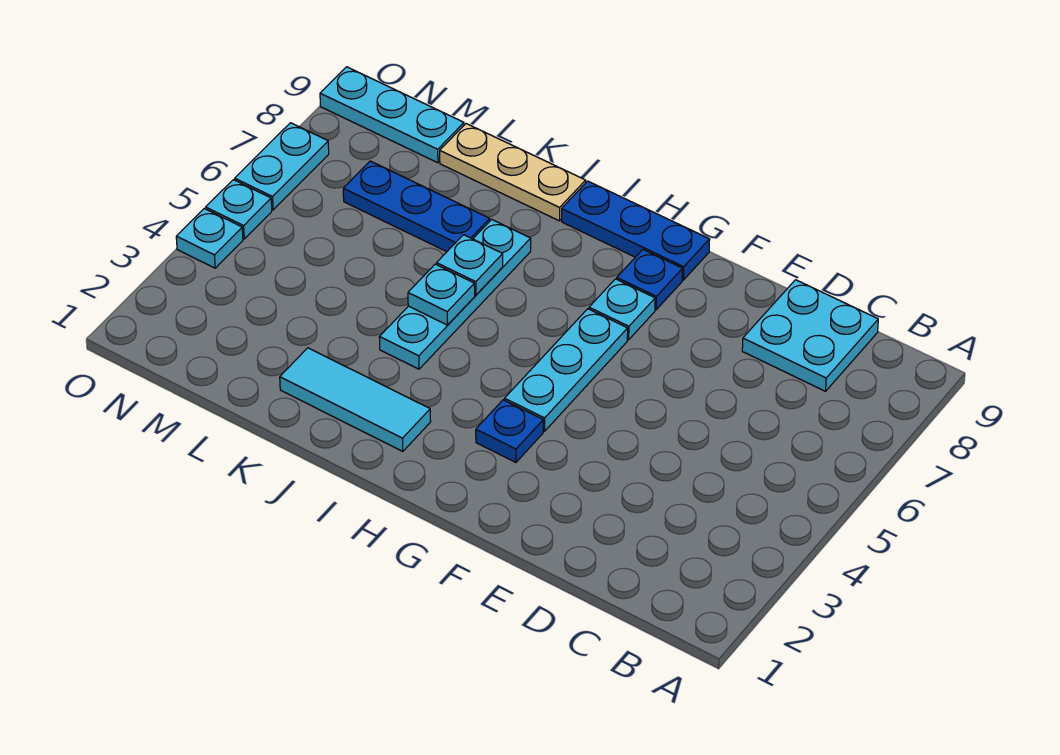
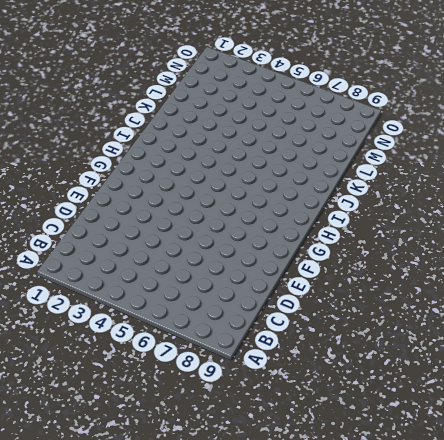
none -> cyan 2x2 plate [742,280,878,391]
none -> blue 1x1 plate [476,400,543,462]
none -> cyan 1x3 plate [504,309,628,431]

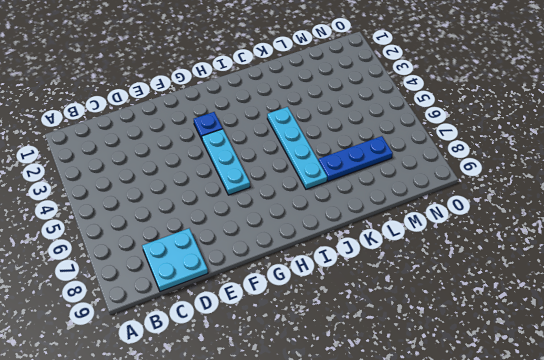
none -> cyan 1x1 plate [589,279,655,340]
none -> blue 1x1 plate [617,250,682,310]
none -> blue 1x3 plate [562,181,710,280]

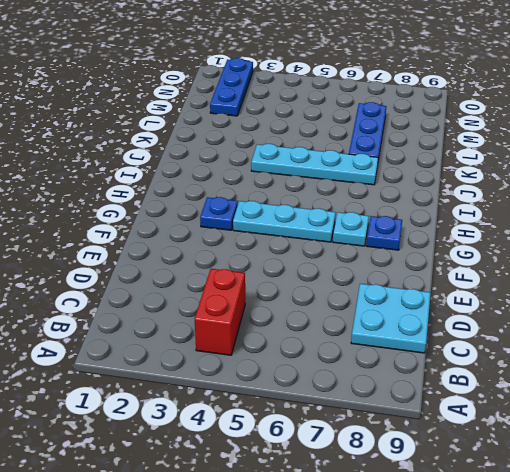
red 1x2 brick [195,269,245,355] -> none
blue 1x3 plate [210,58,253,116] -> blue 1x3 plate moved to [562,181,710,280]
none -> cyan 1x3 tile [280,348,431,452]
none -> tan 1x3 plate [440,124,586,221]
none -> cyan 1x3 plate [320,67,464,163]

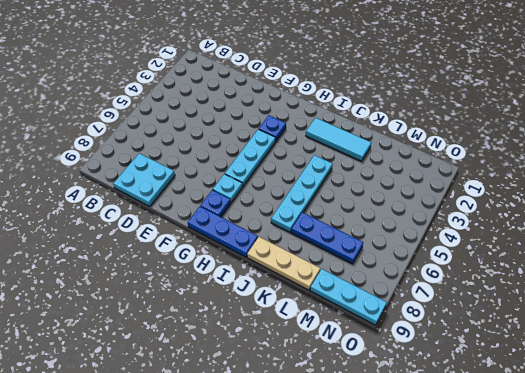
none -> cyan 1x1 plate [176,209,243,268]
none -> cyan 1x1 plate [206,180,272,239]
none -> cyan 1x2 plate [235,123,329,210]

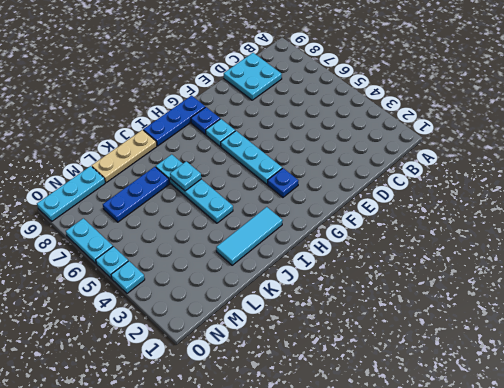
none -> cyan 1x1 plate [408,264,475,325]

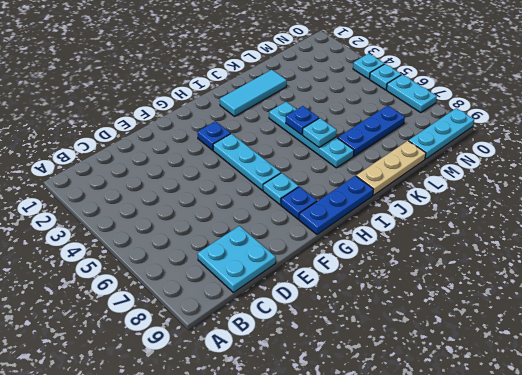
blue 1x1 plate [286,106,319,135] -> cyan 1x1 plate [408,264,475,325]

